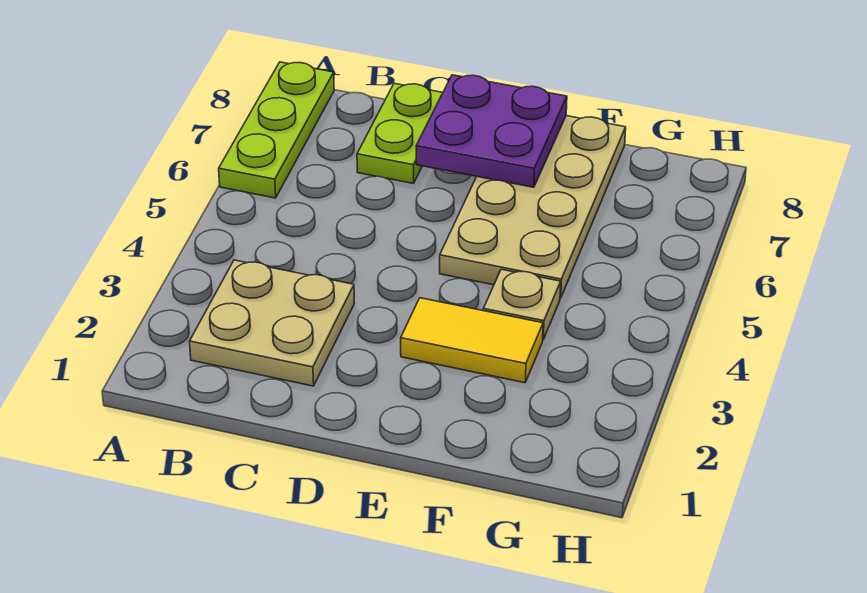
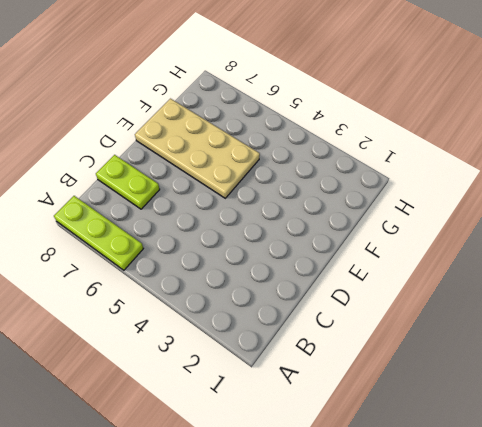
none -> tan 2x2 plate [190,260,354,386]
none -> yellow 1x2 tile [401,298,543,383]

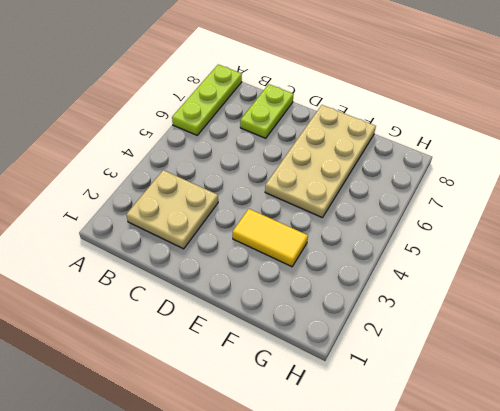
none -> tan 1x1 plate [483,269,561,339]
none -> purple 2x2 plate [416,75,567,187]

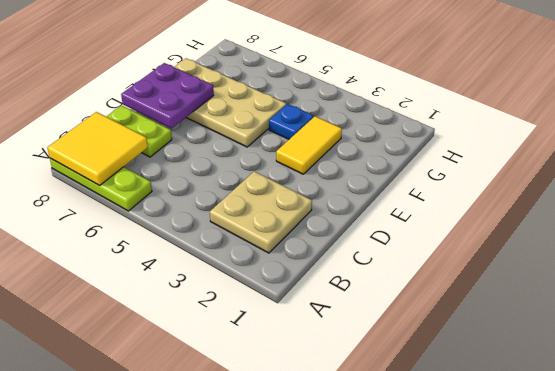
yellow 2x2 tile [47,112,148,185] -> none
blue 1x1 plate [269,104,314,139] -> tan 1x1 plate [483,269,561,339]

